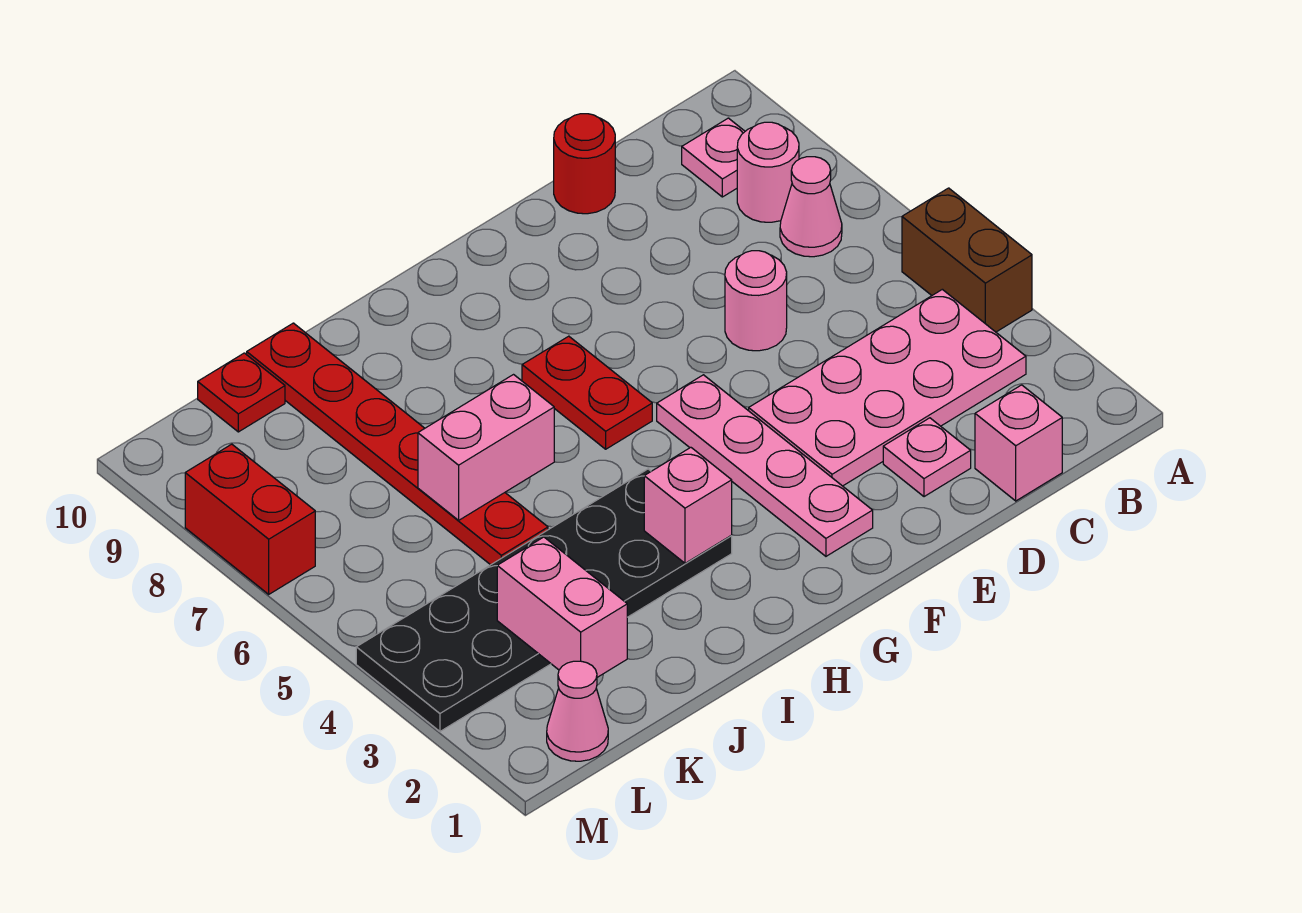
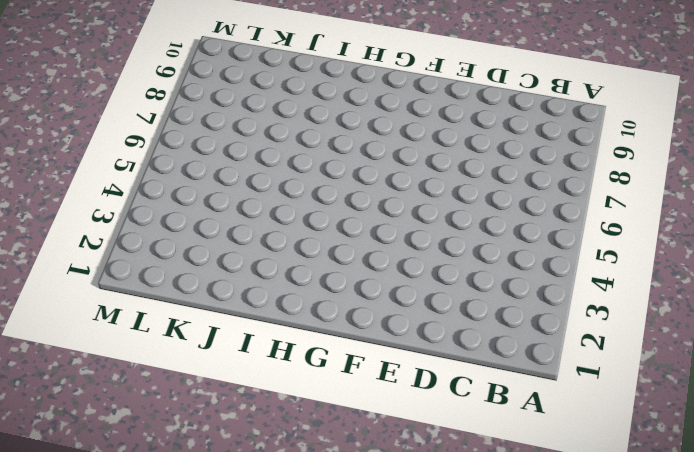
none -> brown 1x2 brick [902,188,1032,332]
none -> pink 2x4 plate [749,289,1026,486]
none -> pink 1x1 cone [780,157,842,257]

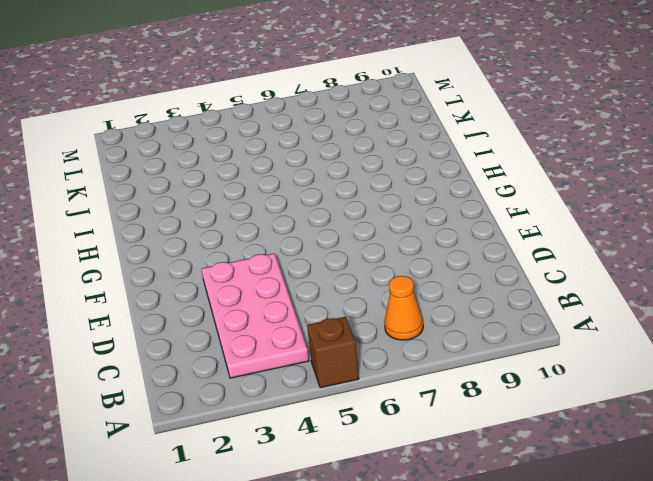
brown 1x1 brick [307,317,359,388] -> brown 1x2 brick [902,188,1032,332]
orange 1x1 cone [384,276,423,340] -> pink 1x1 cone [780,157,842,257]
none -> pink 1x1 round brick [737,122,799,222]
none -> pink 1x1 plate [682,118,745,197]
none -> pink 1x1 brick [975,385,1062,501]

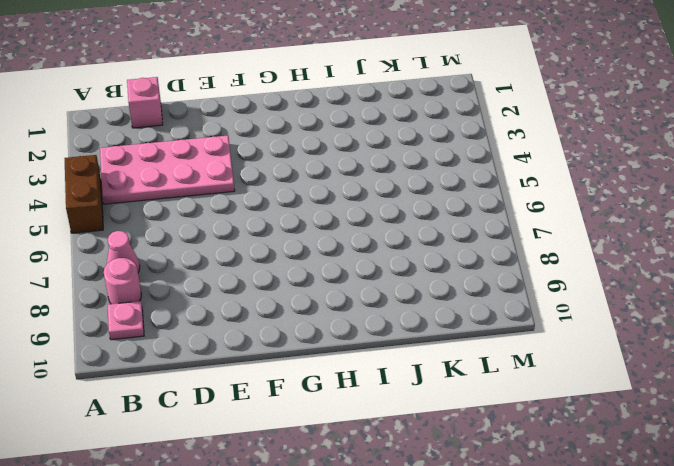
none -> pink 1x1 plate [883,418,971,497]
none -> pink 1x1 round brick [725,251,787,351]
none -> red 1x1 round brick [554,114,615,214]

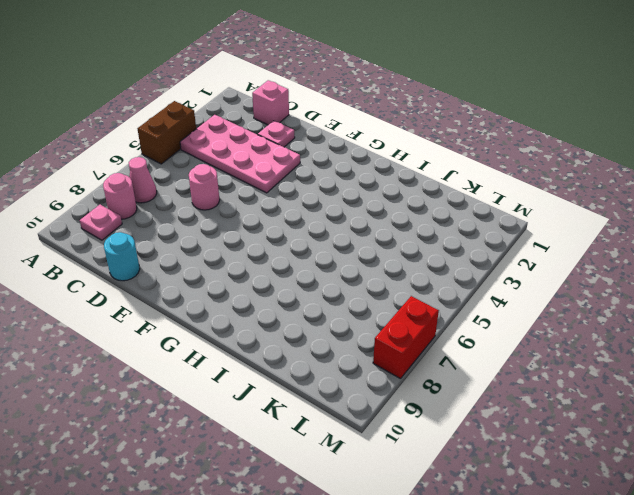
cyan 1x1 round brick [104,232,140,281] -> red 1x1 round brick [554,114,615,214]
none -> pink 1x4 plate [657,375,873,556]
none -> red 1x2 plate [522,336,652,449]
none -> black 2x6 plate [356,469,732,731]

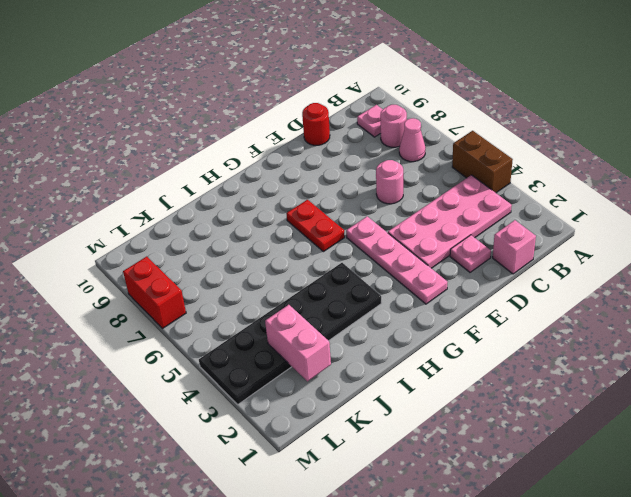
none -> red 1x6 plate [247,323,548,565]
none -> red 1x1 plate [198,353,285,432]
none -> pink 1x1 cone [547,661,608,761]

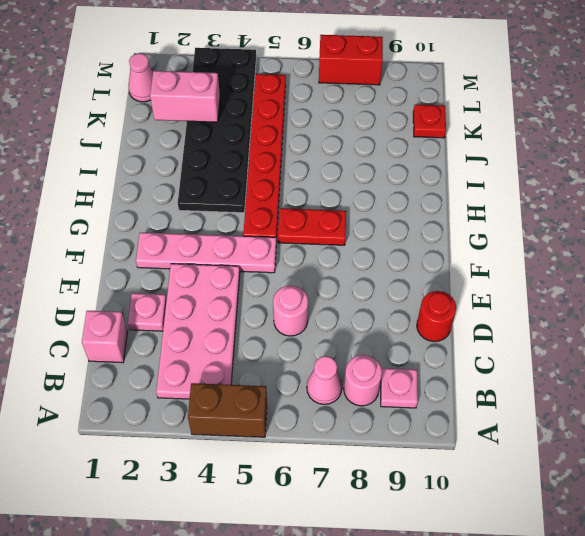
red 1x6 plate [243,74,286,242] -> red 1x6 plate turned to [247,323,548,565]
none -> pink 1x1 brick [644,448,732,563]
none -> pink 1x2 brick [418,375,554,520]

